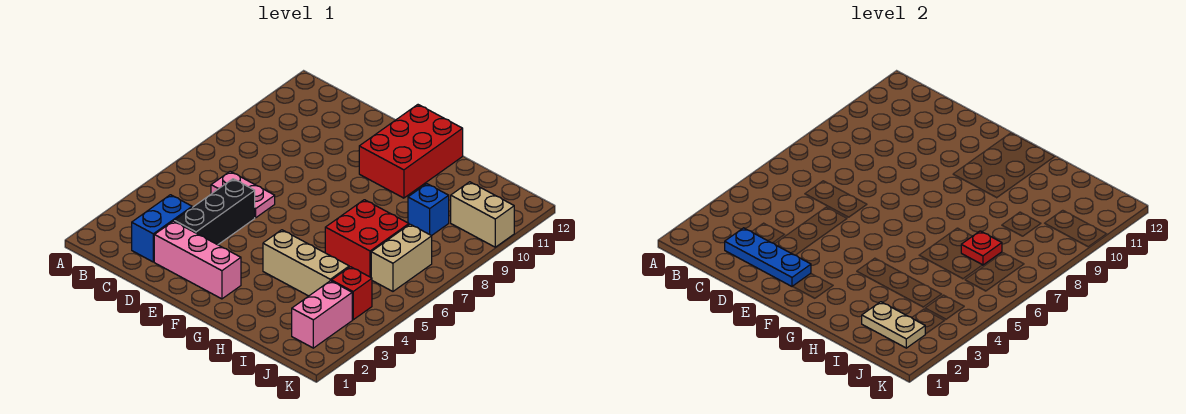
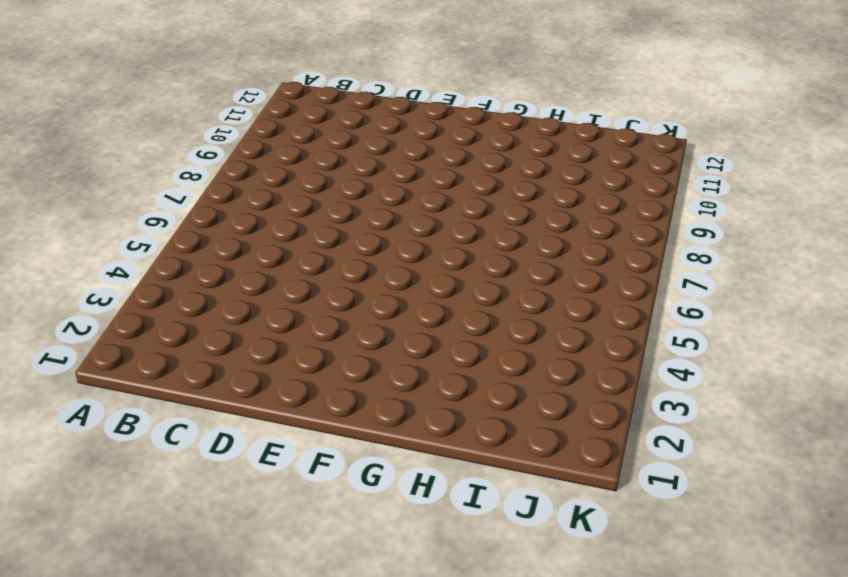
none -> blue 1x2 brick [132,195,192,262]
none -> pink 1x2 plate [211,171,275,218]
none -> pink 1x3 brick [154,221,241,299]

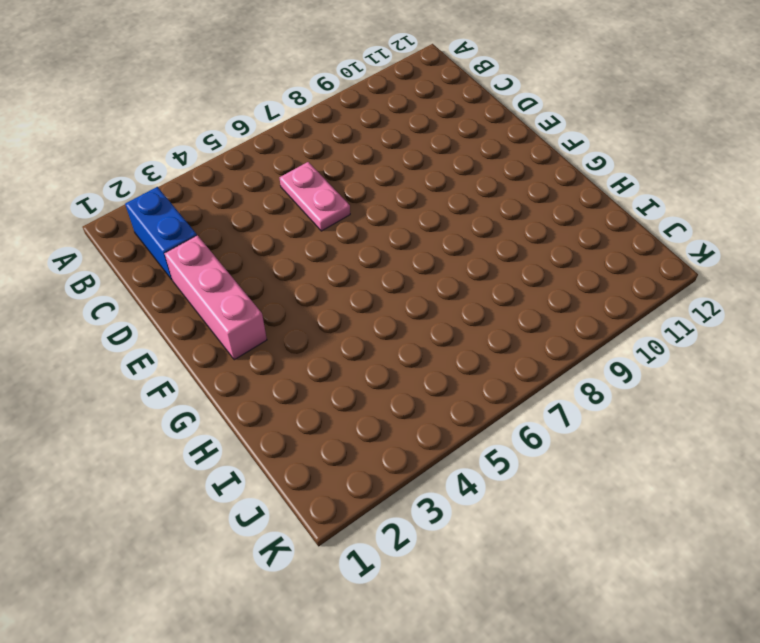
blue 1x2 brick [125,187,197,280] -> blue 1x2 brick turned to [132,195,192,262]
none -> black 1x3 brick [174,179,255,245]
none -> red 2x3 brick [359,105,463,198]
none -> tan 1x3 brick [263,230,349,296]

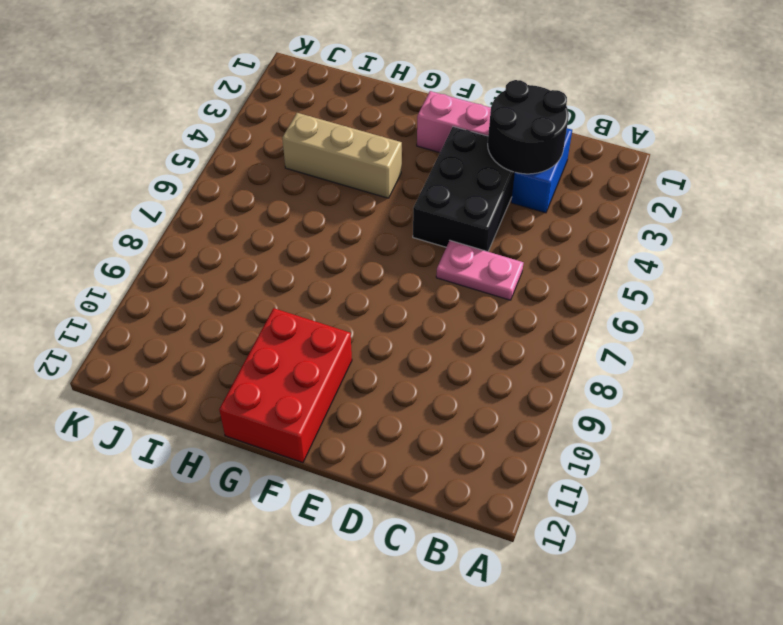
black 2x2 round brick [488,80,569,174] -> blue 1x3 plate [725,228,811,286]
black 2x3 brick [413,127,515,252] -> black 1x3 brick [174,179,255,245]
none -> red 2x2 brick [325,200,409,277]
none -> blue 1x1 brick [408,184,449,236]
none -> pink 1x2 brick [292,281,352,348]

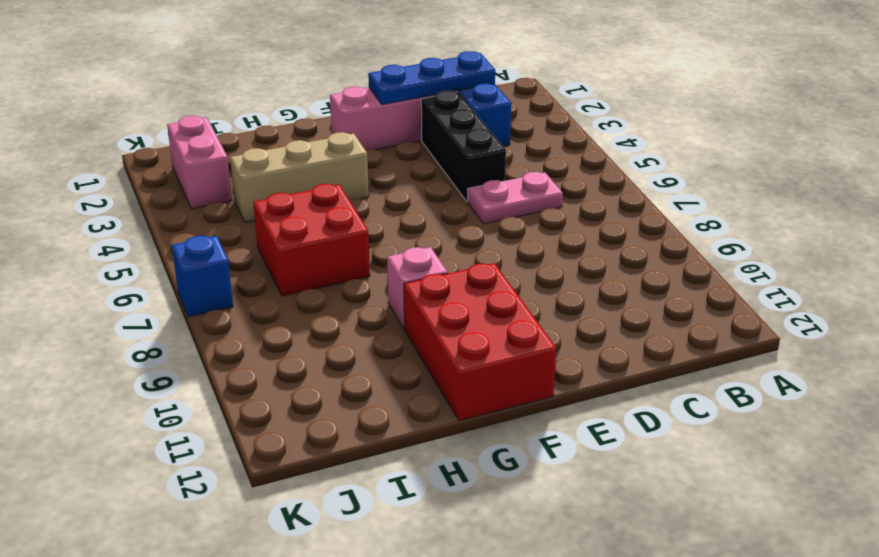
pink 1x1 brick [387,247,448,329] -> none
blue 1x1 brick [172,236,233,317] -> blue 1x1 brick moved to [408,184,449,236]
none -> red 1x1 brick [331,267,372,320]
none -> tan 1x2 brick [371,224,432,291]
none -> tan 1x2 brick [451,182,514,247]

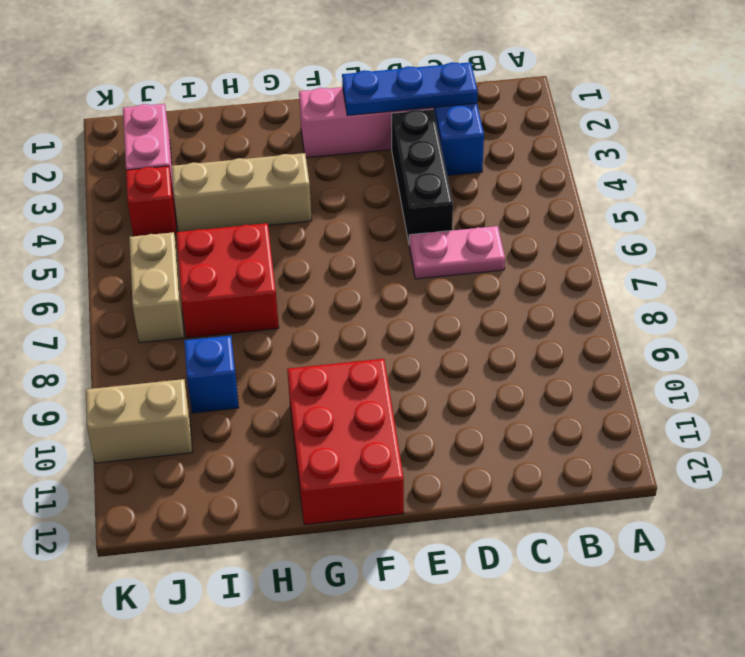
none -> tan 1x2 plate [862,302,925,348]
none -> red 1x1 plate [961,231,1002,265]

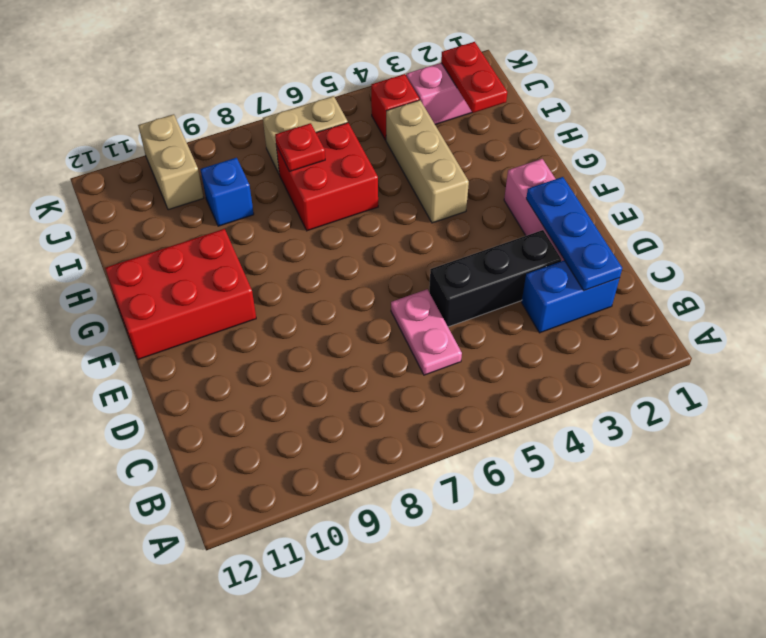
red 1x2 plate [441,42,507,113] -> tan 1x2 plate [862,302,925,348]

